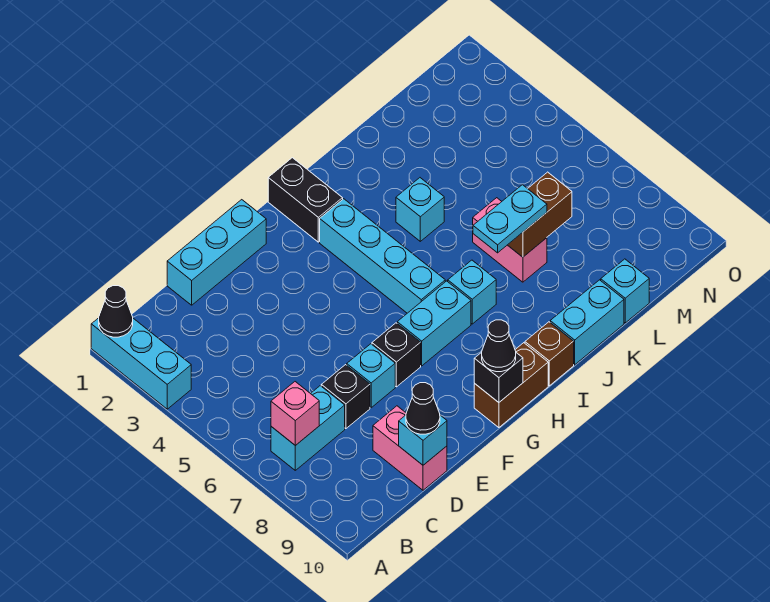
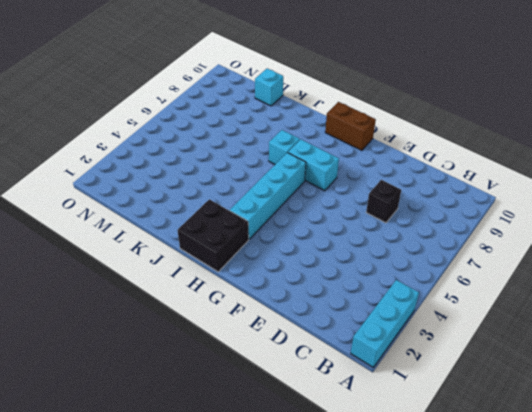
black 2x2 brick [177,199,249,272] -> black 1x2 brick [268,158,343,242]
none -> cyan 1x2 brick [271,386,345,470]
none -> cyan 1x3 brick [167,200,266,305]
none -> pink 1x2 brick [373,406,447,490]

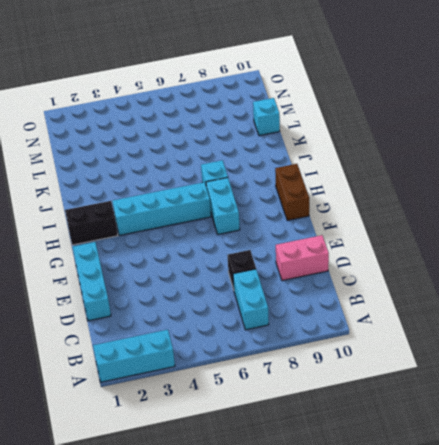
none -> cyan 1x1 brick [347,344,395,408]
none -> black 1x1 brick [372,323,421,387]
none -> brown 1x1 brick [525,322,574,386]

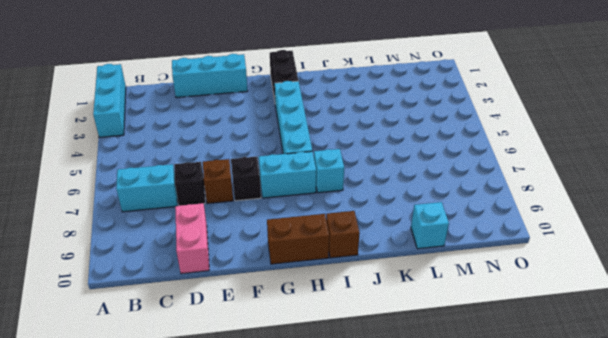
brown 1x1 brick [203,159,233,203] -> cyan 1x1 brick [347,344,395,408]
none -> cyan 1x1 brick [396,178,444,241]
none -> cyan 1x2 brick [550,280,624,365]
none -> pink 1x2 brick [473,198,547,282]

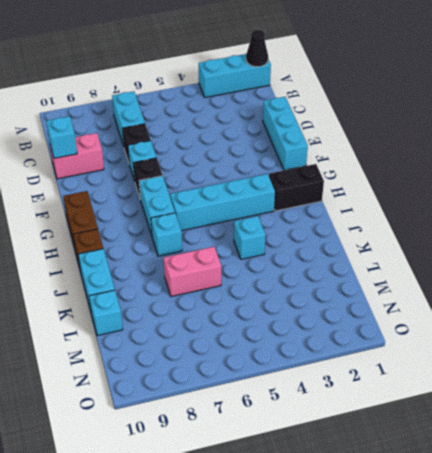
none -> pink 1x1 brick [271,382,319,446]
none -> black 1x1 brick [474,352,523,402]
none -> brown 1x2 brick [508,172,572,257]

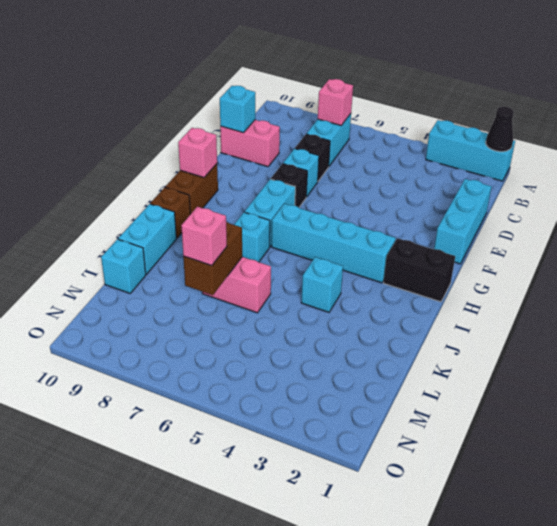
pink 1x1 brick [178,128,217,178] -> black 1x1 brick [474,352,523,402]
pink 1x1 brick [181,207,227,266] -> none
none -> black 1x1 cone [406,383,440,434]
none -> black 1x1 cone [482,320,516,372]
none -> cyan 1x2 plate [473,185,547,253]

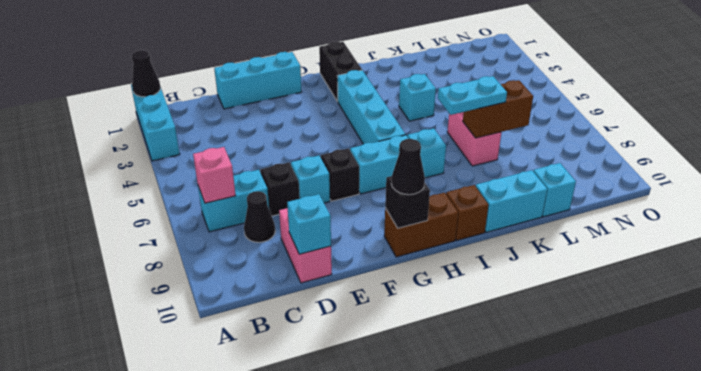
black 1x1 cone [244,191,275,242] -> black 1x1 cone moved to [406,383,440,434]

